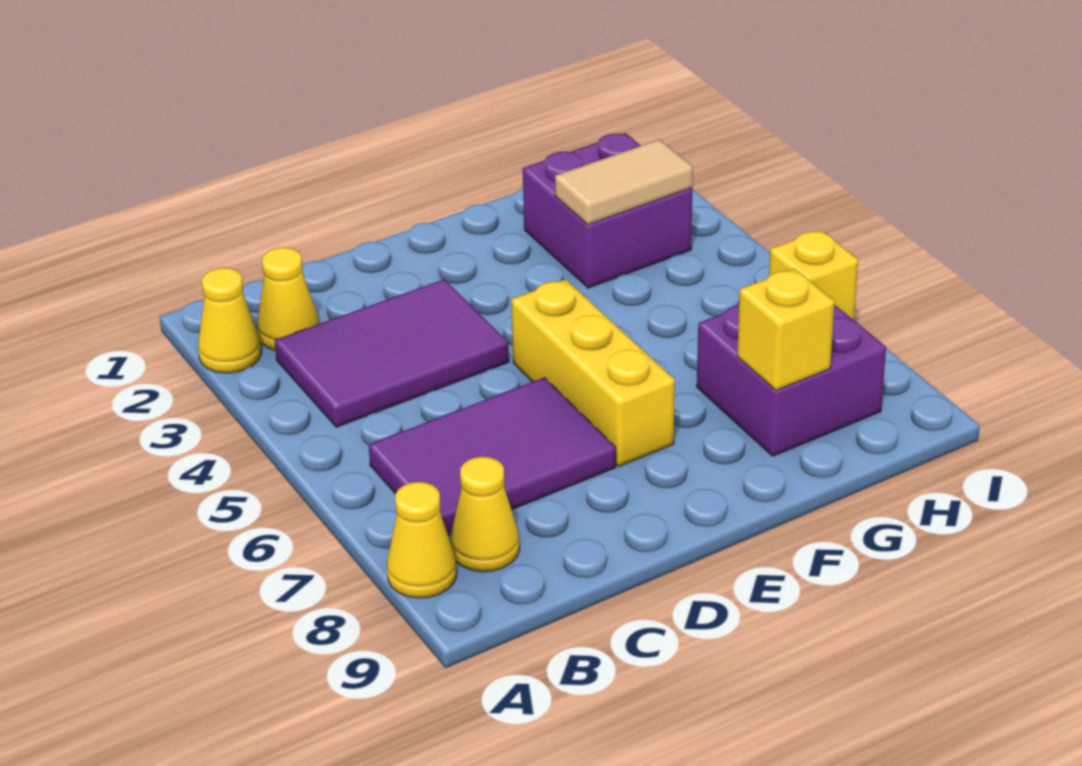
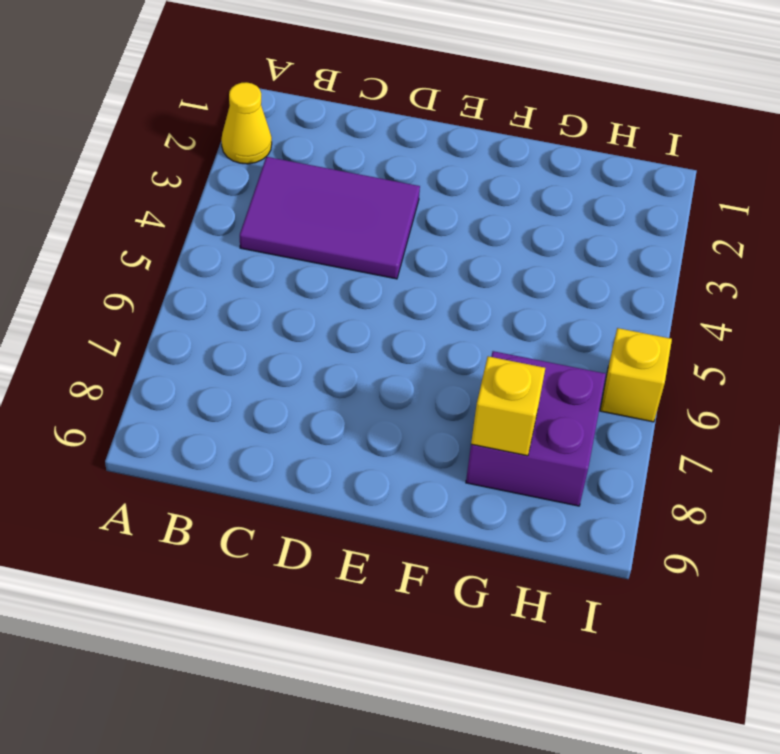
none -> yellow 1x1 cone [387,482,457,598]
none -> yellow 1x1 cone [257,247,319,351]
none -> purple 2x3 tile [369,377,616,535]

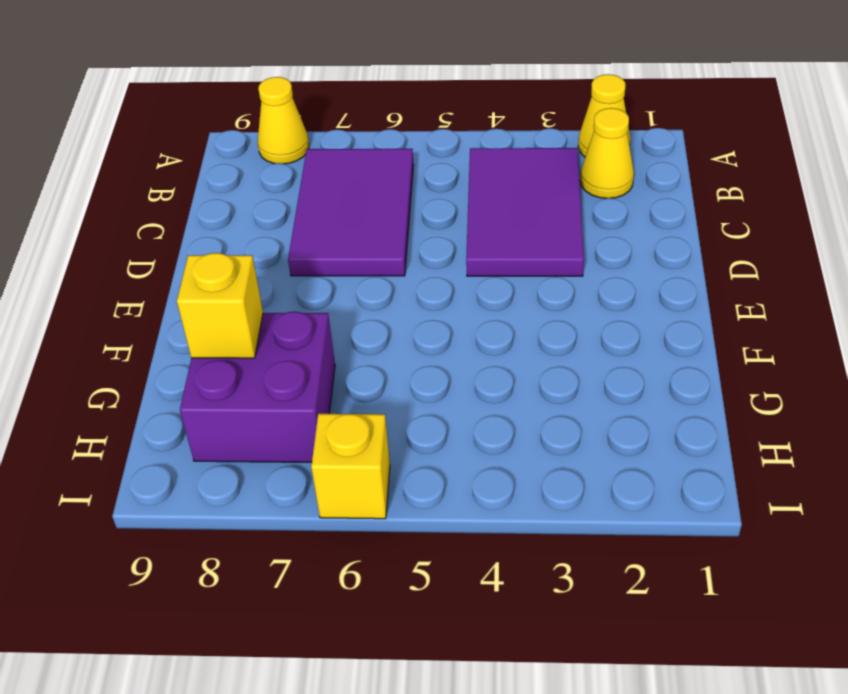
none -> yellow 1x1 cone [451,457,520,572]
none -> yellow 1x3 brick [511,279,675,467]
none -> purple 2x2 brick [523,133,692,288]

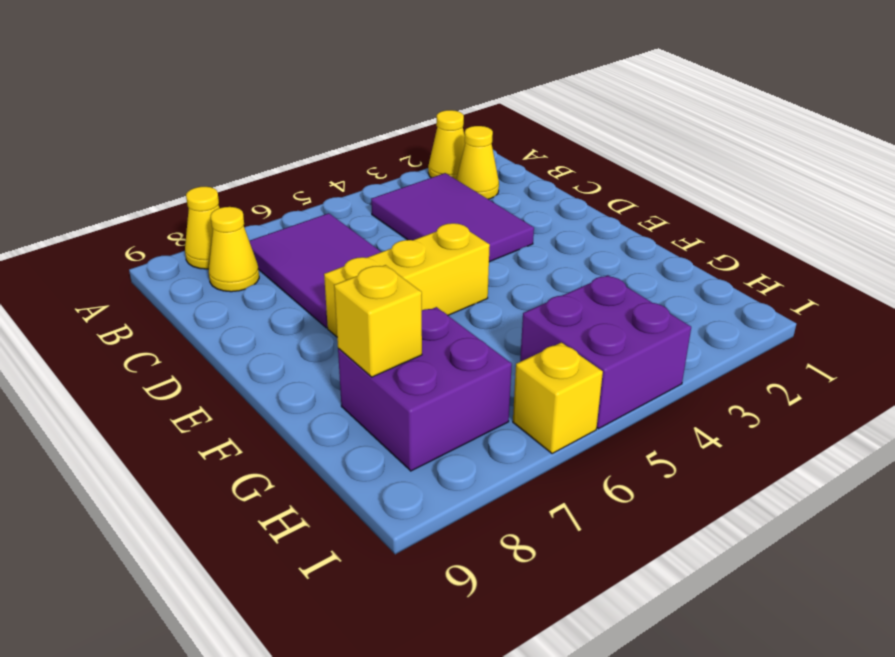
purple 2x2 brick [520,275,691,429] -> purple 2x2 brick moved to [523,133,692,288]
none -> tan 1x2 tile [555,140,693,224]

